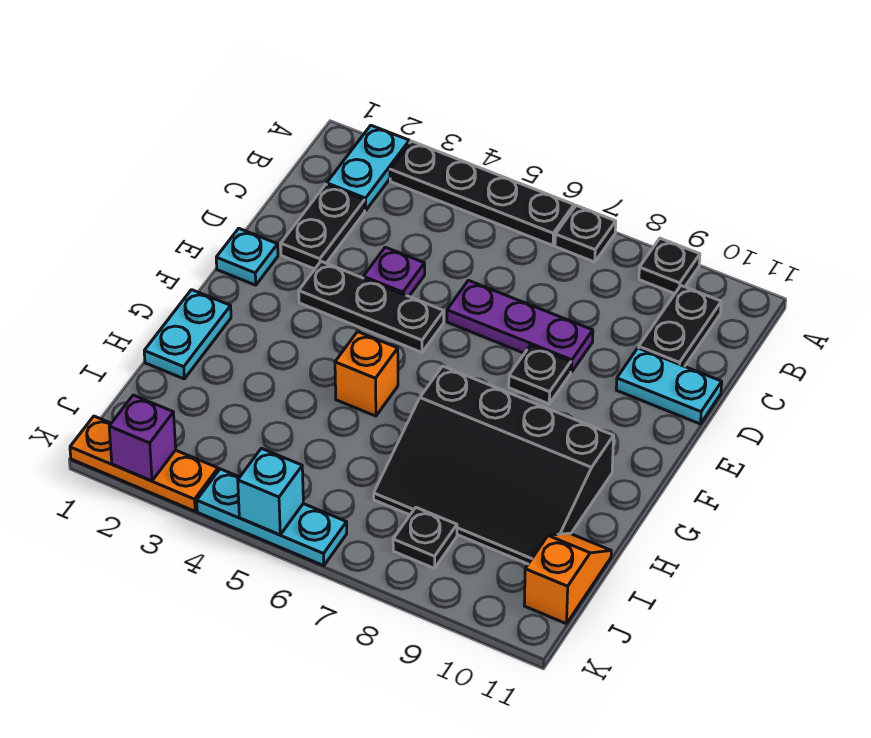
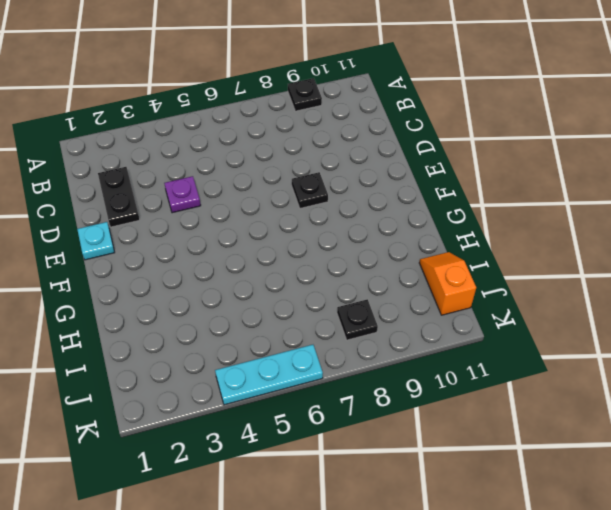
none -> cyan 1x2 plate [327,125,409,210]
none -> black 1x4 plate [390,141,574,246]
none -> black 1x1 plate [555,206,616,262]

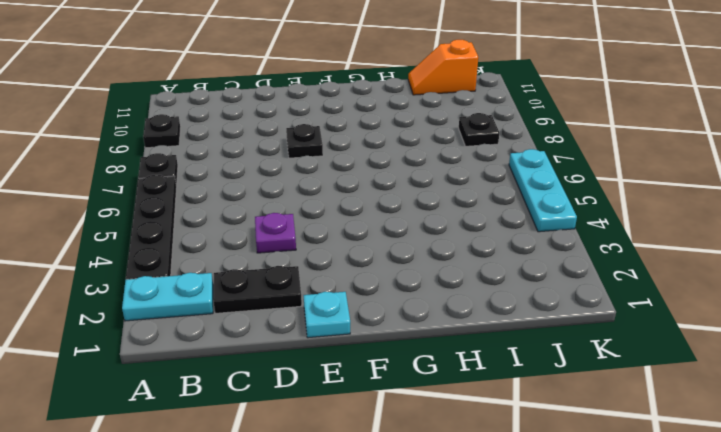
none -> black 1x2 plate [639,286,721,366]
none -> purple 1x3 plate [447,281,593,372]
none -> cyan 1x2 plate [616,348,722,424]

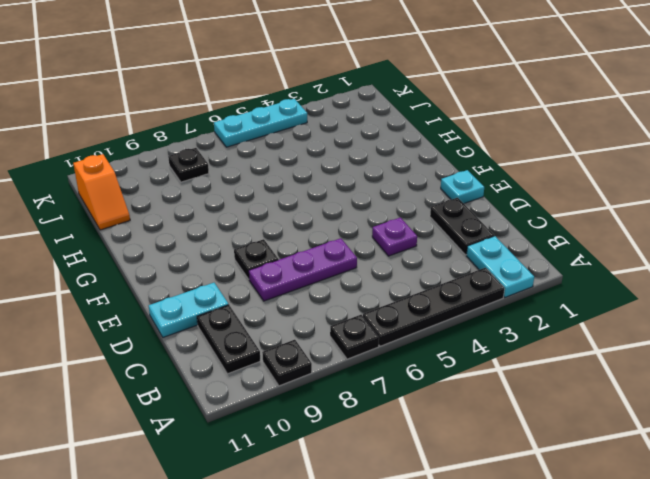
none -> black 1x3 plate [299,261,444,352]
none -> cyan 1x2 plate [144,290,231,379]
none -> orange 1x1 brick [335,332,398,416]

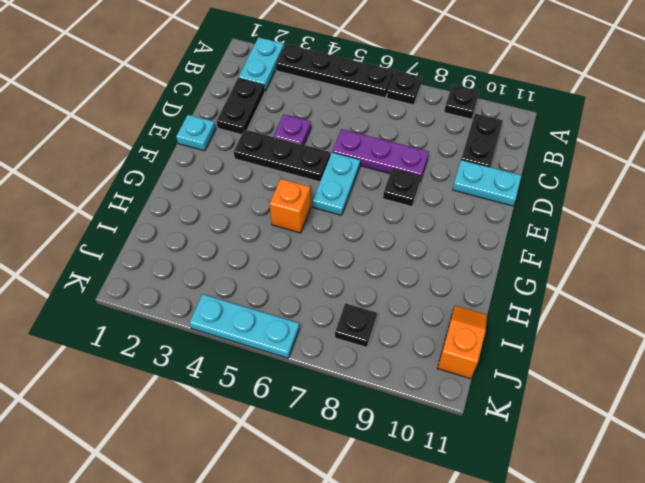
cyan 1x2 plate [313,153,360,215] -> cyan 1x2 plate moved to [144,290,231,379]
none -> black 3x4 slope [374,366,614,564]
none -> orange 1x3 plate [70,416,218,511]
none -> purple 1x1 brick [109,395,176,481]

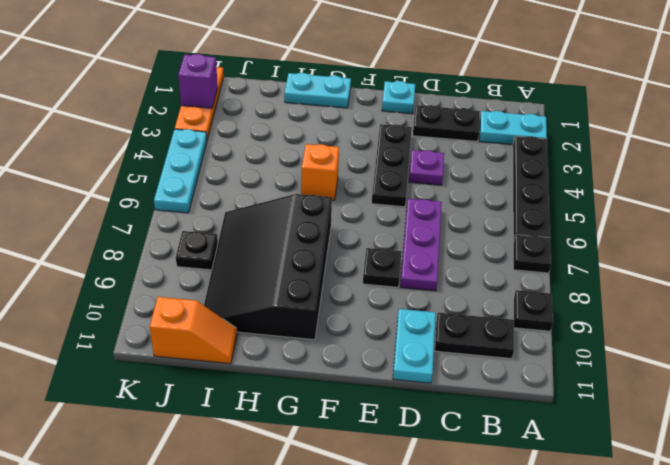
none -> cyan 1x1 brick [238,448,303,535]

